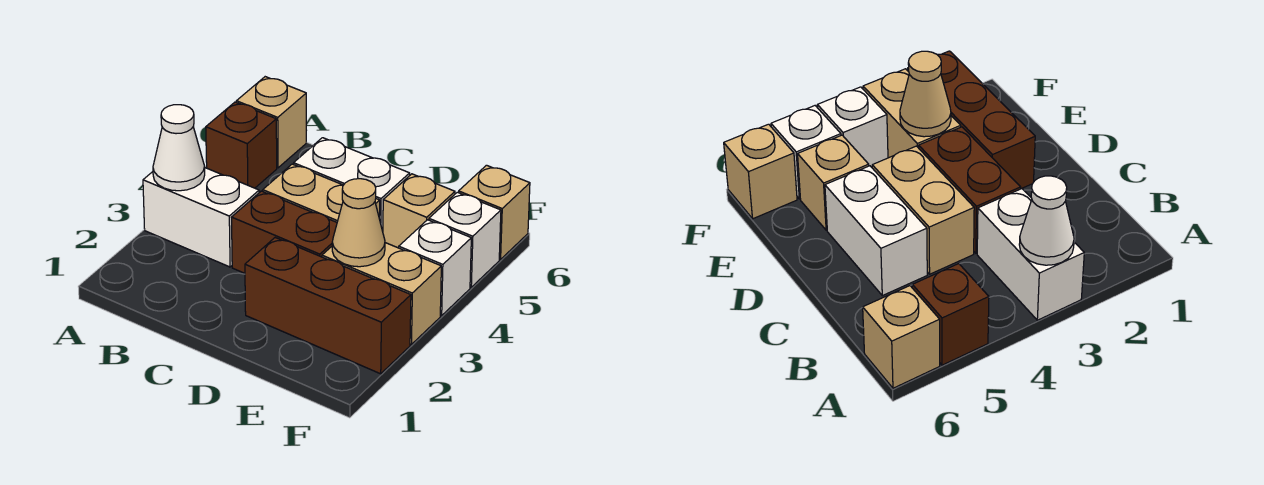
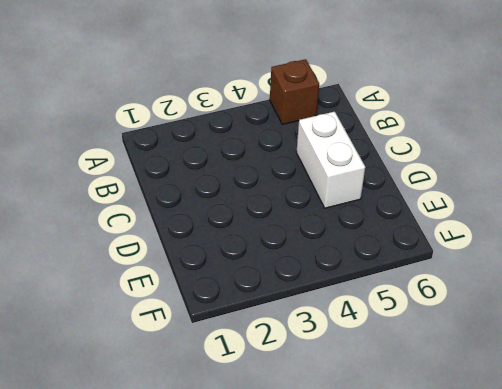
none -> white 1x2 brick [143,168,259,267]
none -> tan 1x1 brick [236,77,306,168]
none -> brown 1x2 brick [231,191,337,273]

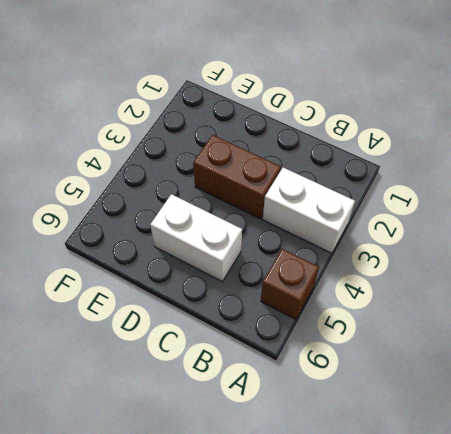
none -> tan 1x1 brick [236,77,306,168]
none -> tan 1x2 brick [263,164,380,222]
none -> brown 1x3 brick [245,238,411,374]

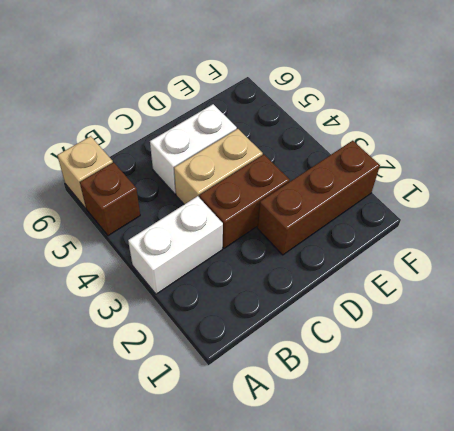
none -> tan 1x2 brick [322,243,441,344]
none -> tan 1x1 brick [383,174,455,248]
none -> white 1x1 brick [399,220,471,316]

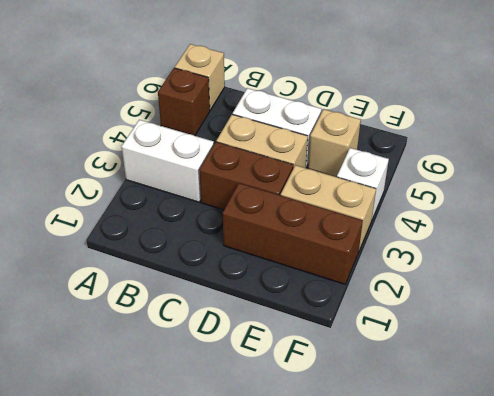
none -> white 1x1 brick [429,192,501,287]
none -> tan 1x1 brick [459,165,530,259]
none -> white 1x1 cone [153,105,205,191]

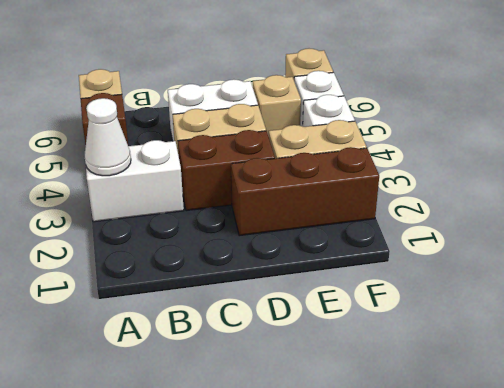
none -> tan 1x1 cone [332,179,385,267]

